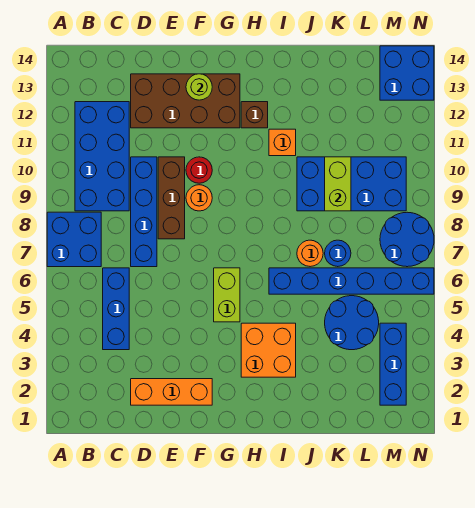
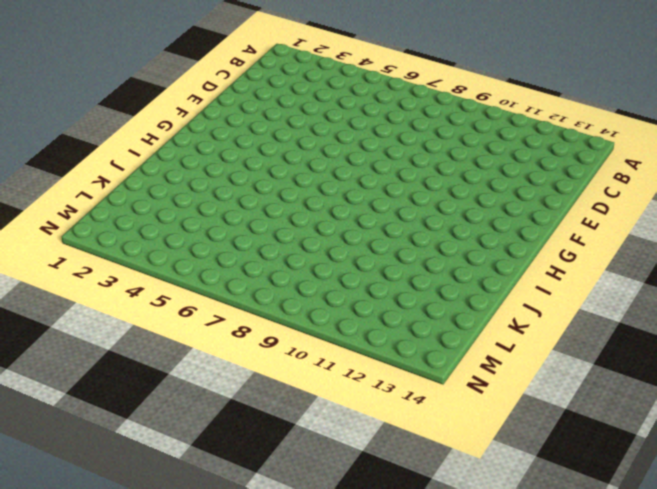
none -> blue 2x2 brick [47,212,101,267]
none -> blue 2x4 brick [75,102,129,211]
none -> blue 1x3 brick [103,268,129,350]

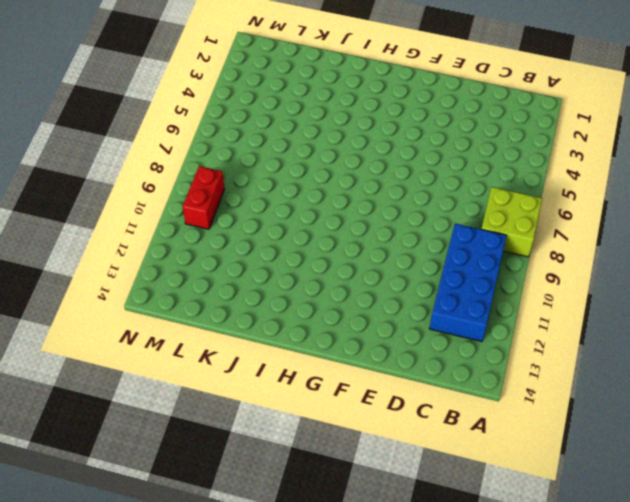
lime 2x2 brick [481,187,542,257] -> blue 2x2 brick [47,212,101,267]
red 1x2 brick [183,166,225,229] -> blue 2x4 brick [297,157,406,211]
none -> blue 1x3 brick [103,268,129,350]
none -> orange 1x3 brick [131,379,212,405]
none -> blue 1x4 brick [131,157,157,267]

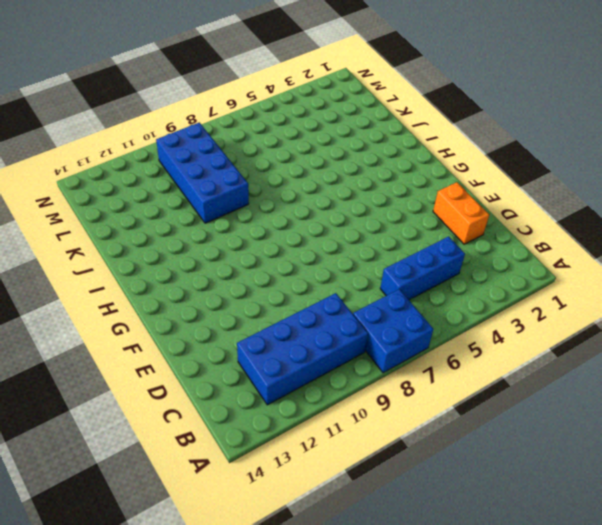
orange 1x2 brick [433,182,489,244] -> orange 1x3 brick [131,379,212,405]
none -> blue 1x4 brick [131,157,157,267]
none -> brown 2x4 brick [131,74,240,128]
none -> brown 1x3 brick [158,157,185,239]

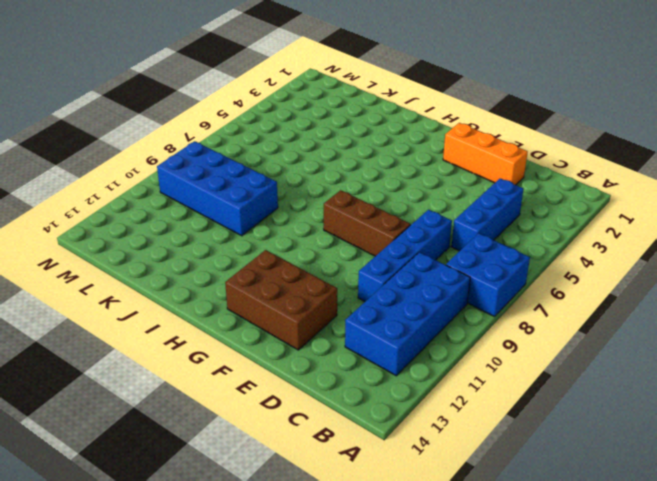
brown 1x3 brick [324,190,410,256] -> brown 1x3 brick turned to [158,157,185,239]
brown 2x3 brick [225,250,337,350] -> brown 2x4 brick [131,74,240,128]
none -> orange 1x1 round brick [186,185,212,211]
none -> red 1x1 round brick [186,157,212,183]
none -> lime 1x2 brick [214,268,240,322]

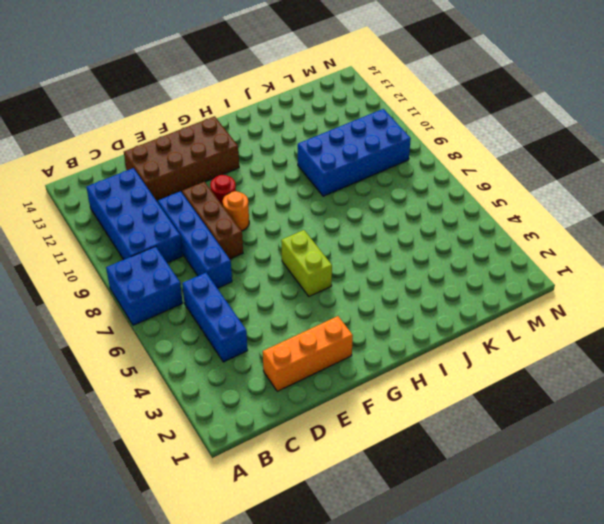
none -> orange 2x2 brick [241,323,296,377]
none -> brown 1x1 brick [241,102,268,128]
none -> blue 1x6 brick [269,268,434,294]

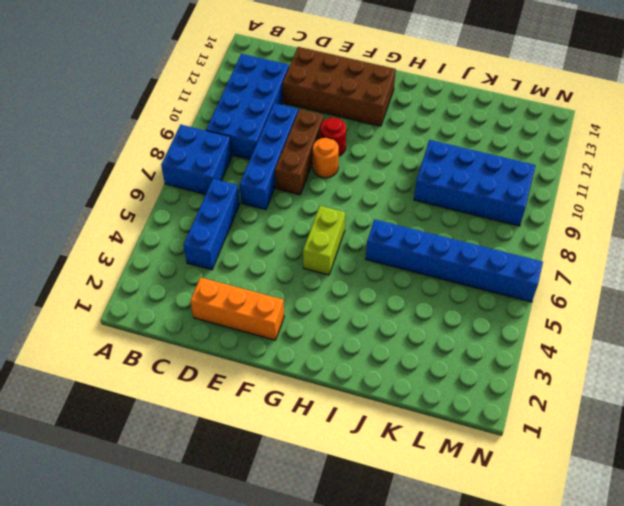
none -> orange 2x2 brick [241,323,296,377]
none -> brown 1x1 brick [241,102,268,128]
none -> orange 1x1 brick [269,129,296,156]

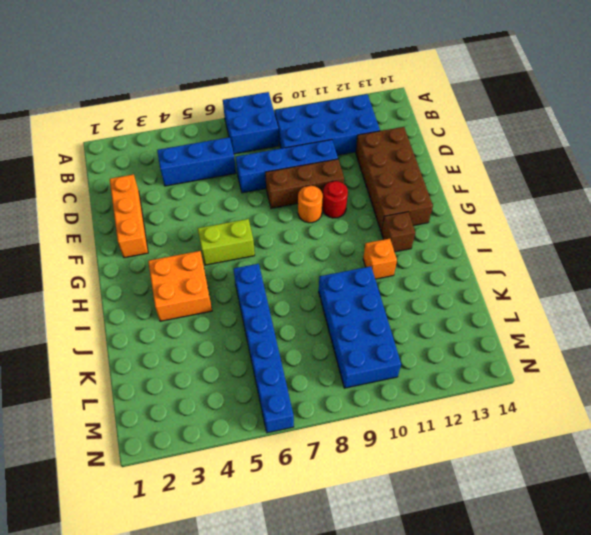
none -> orange 1x1 round brick [297,240,323,267]
none -> blue 2x2 round brick [325,296,379,350]
none -> blue 1x1 round brick [325,240,351,267]

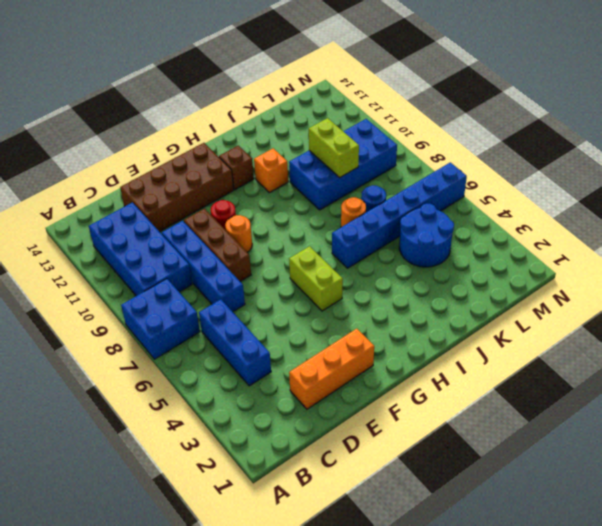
none -> orange 2x2 brick [241,323,296,377]
none -> blue 1x3 brick [380,323,406,405]
none -> blue 2x2 round brick [380,212,434,267]

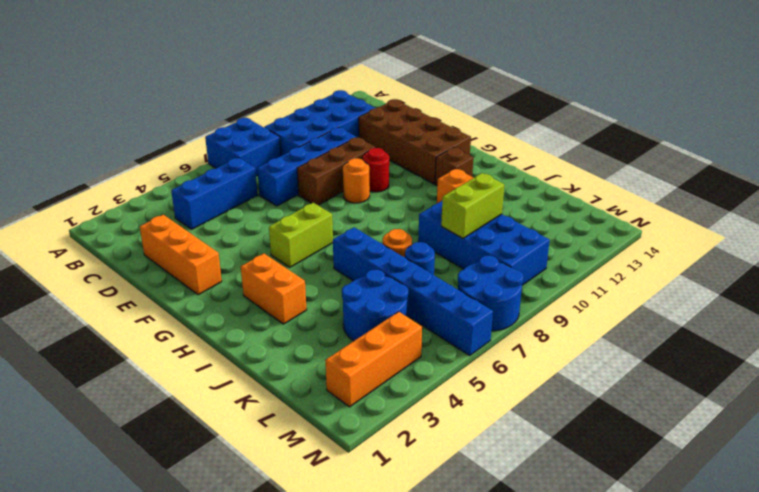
orange 1x2 brick [241,254,307,324] -> orange 2x2 brick [241,323,296,377]
orange 1x3 brick [325,312,422,407] -> blue 1x3 brick [380,323,406,405]
none -> blue 2x2 brick [380,46,434,100]
none -> lime 1x1 round brick [186,74,212,100]

